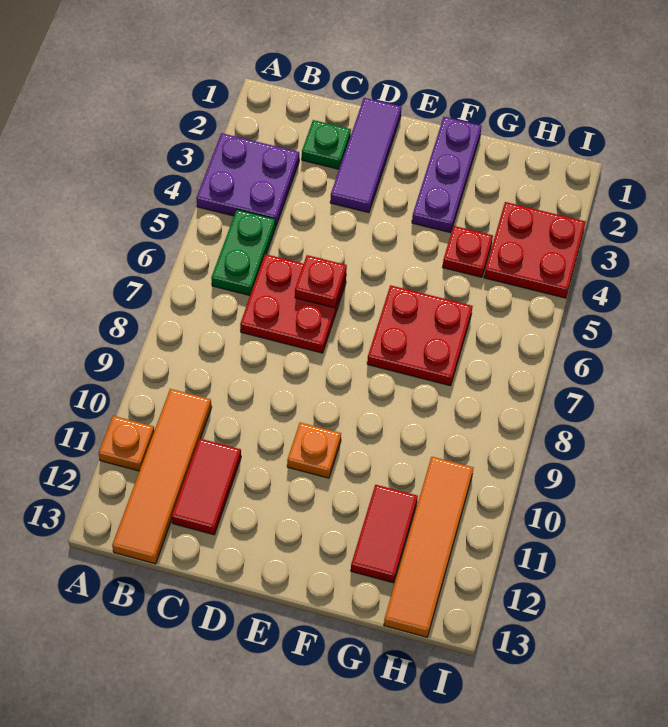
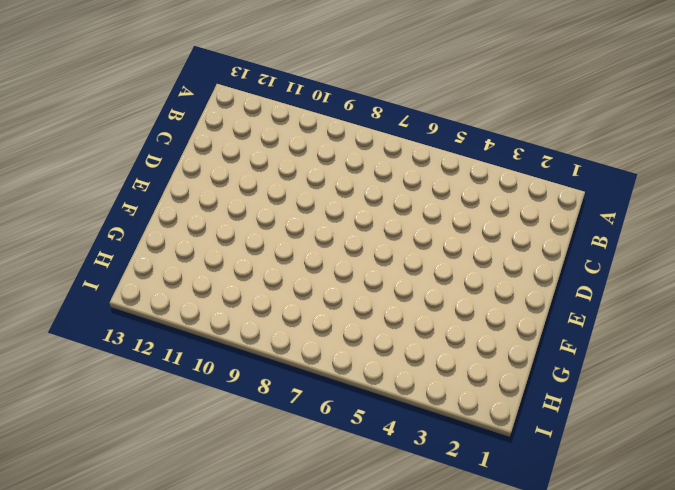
none -> purple 2x2 plate [196,133,299,226]
none -> orange 1x1 plate [99,416,154,471]
none -> green 1x2 plate [211,210,276,295]

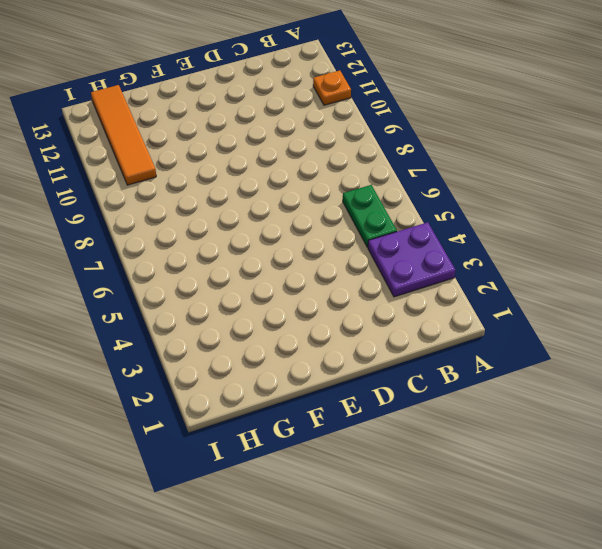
none -> orange 1x4 tile [112,389,212,564]
none -> green 1x1 plate [302,120,351,169]
none -> red 2x2 plate [240,254,346,353]

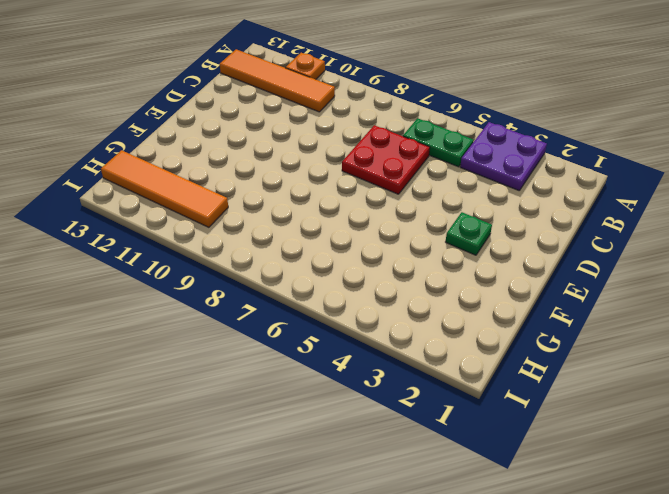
green 1x1 plate [446,212,492,255] -> green 1x1 plate moved to [302,120,351,169]
none -> red 1x2 tile [172,439,241,535]
none -> purple 1x3 tile [330,98,402,213]
none -> orange 1x1 plate [287,423,341,478]

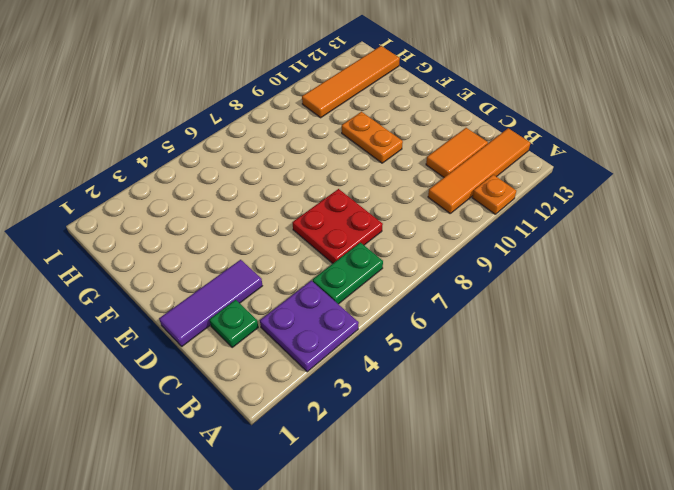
orange 1x2 tile [426,128,488,177] -> red 1x2 tile [172,439,241,535]
orange 1x2 plate [342,112,403,163] -> orange 1x1 plate [287,423,341,478]
none -> purple 1x3 plate [412,117,482,233]
none -> red 2x2 plate [367,285,473,386]
none -> red 1x1 plate [443,226,493,277]

